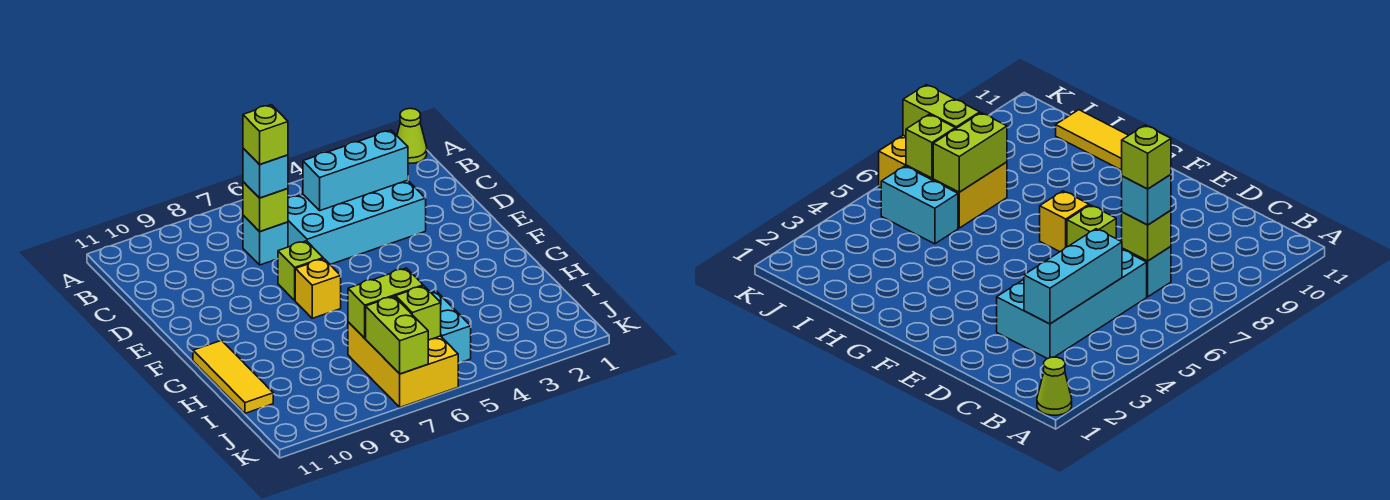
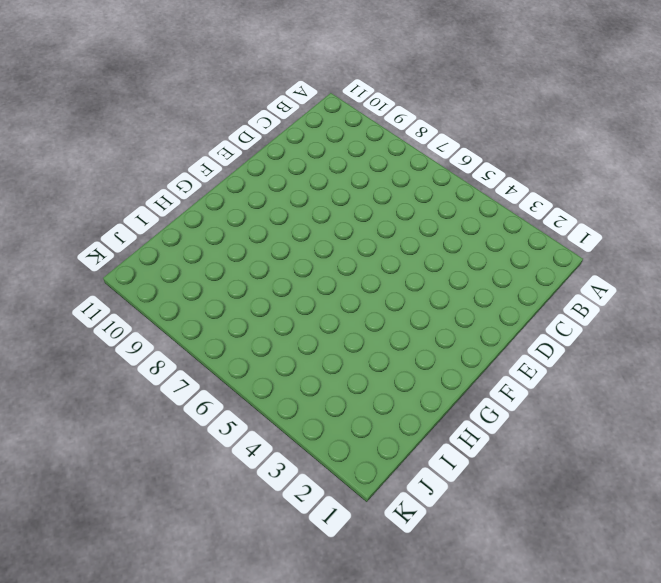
none -> lime 1x1 cone [397,108,427,163]
none -> cyan 2x4 brick [288,180,426,264]
none -> cyan 1x1 brick [243,215,288,265]

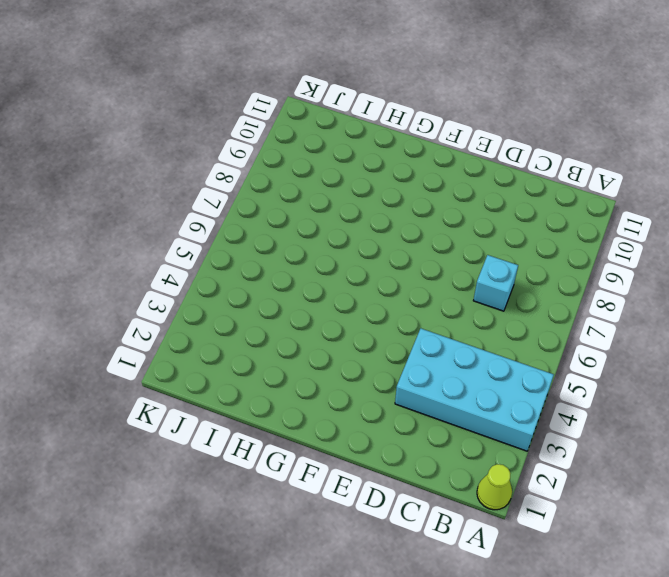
cyan 2x4 brick [395,329,554,451] -> cyan 2x4 brick turned to [288,180,426,264]
none -> lime 1x1 brick [278,241,323,300]
none -> yellow 1x1 brick [295,259,341,318]
none -> yellow 1x3 tile [193,340,273,413]

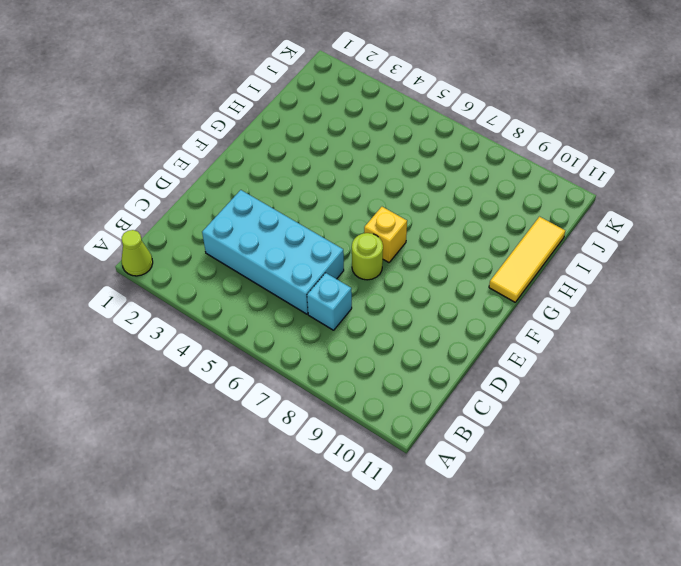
lime 1x1 round brick [352,233,383,280] -> lime 1x1 brick [278,241,323,300]
none -> cyan 1x2 brick [432,291,471,363]
none -> yellow 2x3 brick [348,322,458,407]
none -> cyan 1x3 brick [303,130,408,211]

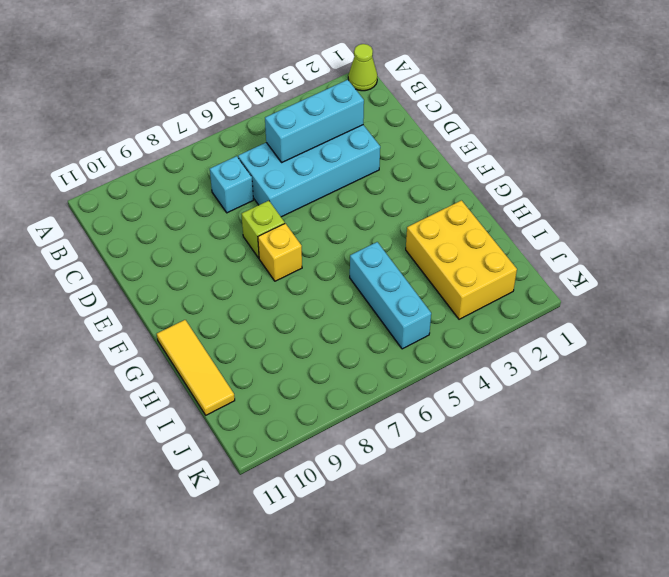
yellow 2x3 brick [406,200,517,319] -> yellow 2x3 brick moved to [348,322,458,407]
cyan 1x3 brick [350,242,431,349] -> cyan 1x2 brick [432,291,471,363]
none -> lime 1x1 brick [243,182,288,232]
none -> lime 1x2 brick [348,268,423,338]
none -> lime 1x1 brick [396,286,441,340]

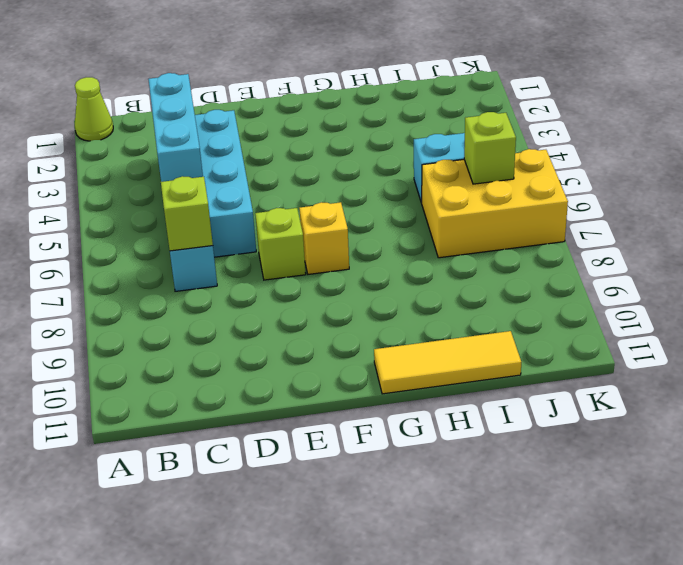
none -> lime 1x2 brick [348,268,423,338]
none -> lime 1x2 brick [366,296,428,374]
none -> cyan 1x1 brick [243,148,288,198]

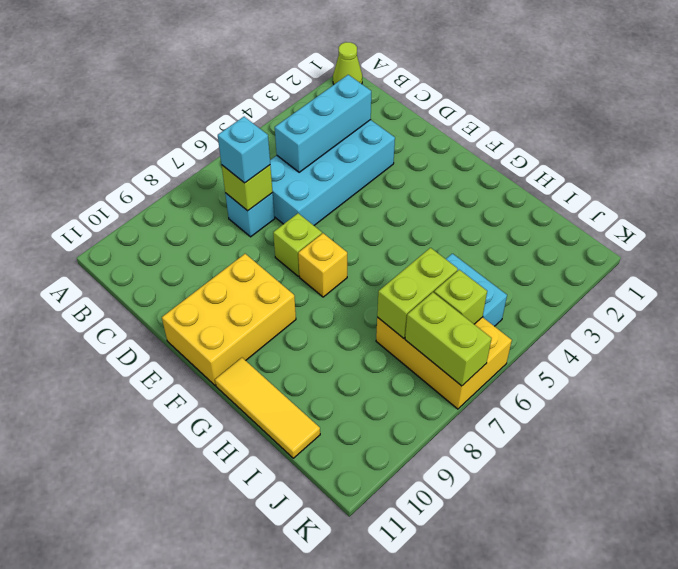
yellow 2x3 brick [162,254,296,385] -> none
none -> lime 1x1 brick [243,105,288,165]

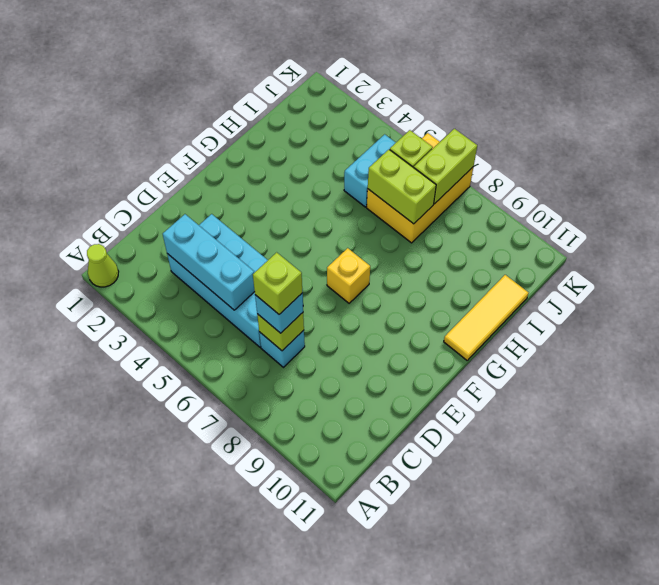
none -> lime 1x1 brick [278,241,323,300]

